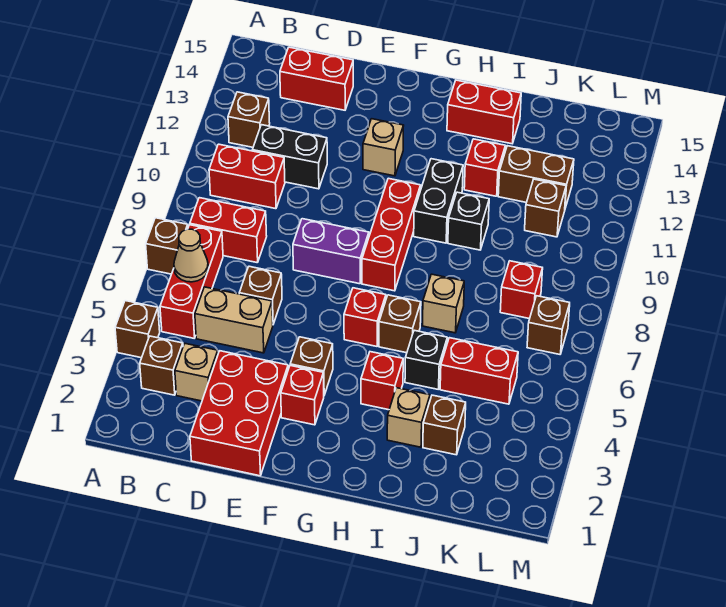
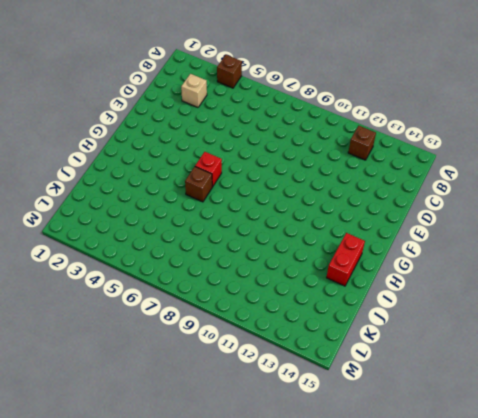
none -> brown 1x1 brick [146,218,188,274]
none -> brown 1x1 brick [140,336,183,395]
none -> red 1x3 brick [160,225,223,338]
none -> red 1x2 brick [190,198,267,263]

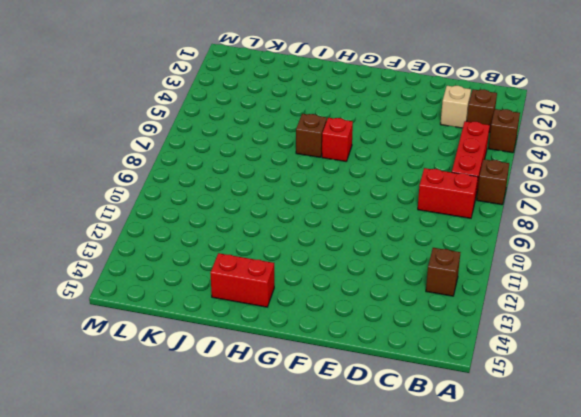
none -> red 1x2 brick [209,144,285,209]
none -> tan 1x2 brick [195,287,273,353]
none -> black 1x2 brick [252,125,327,189]
none -> red 1x2 brick [280,47,353,110]

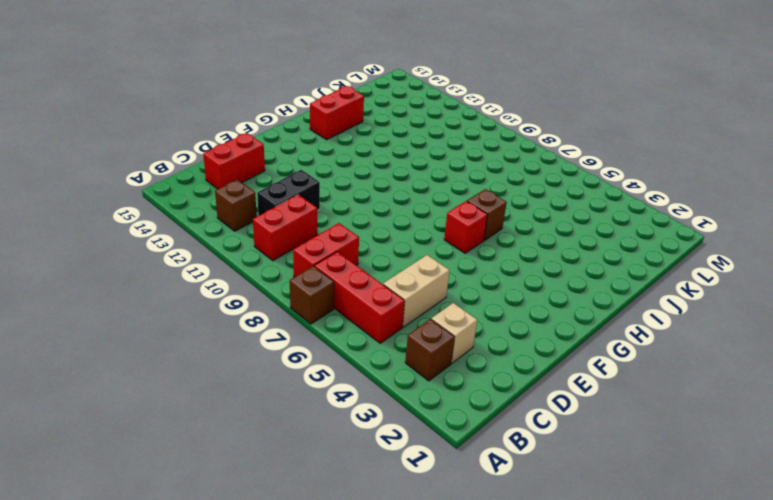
none -> brown 1x1 brick [115,301,160,358]
none -> red 2x3 brick [190,351,288,476]
none -> brown 1x1 brick [239,266,282,324]
none -> purple 1x2 brick [293,219,369,284]

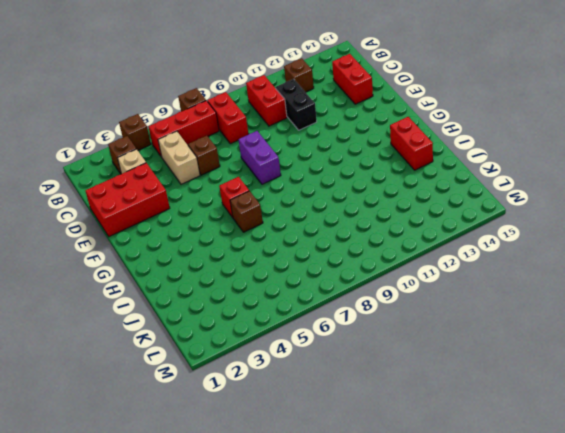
none -> red 1x1 brick [281,366,324,425]
none -> brown 1x1 brick [290,337,333,395]
none -> tan 1x1 brick [363,119,404,176]
none -> red 1x3 brick [362,178,421,291]

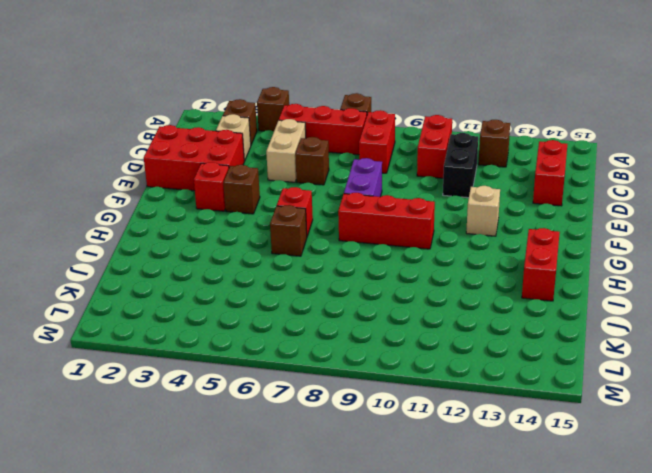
none -> red 1x1 brick [361,352,403,410]
none -> black 1x2 brick [414,159,463,243]
none -> tan 1x1 brick [387,388,430,447]
none -> black 1x1 brick [405,330,447,389]

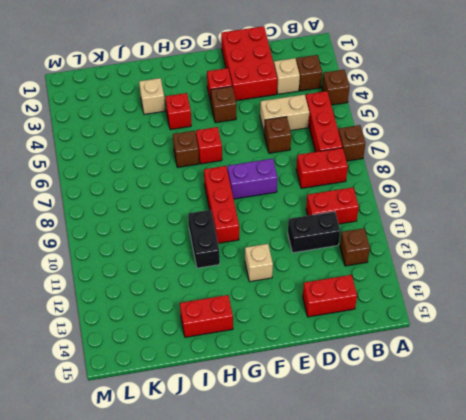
none -> black 1x1 brick [405,330,447,389]
none -> tan 1x1 brick [423,274,464,333]
none -> black 1x1 brick [448,192,489,250]
none -> red 1x1 brick [464,139,505,196]

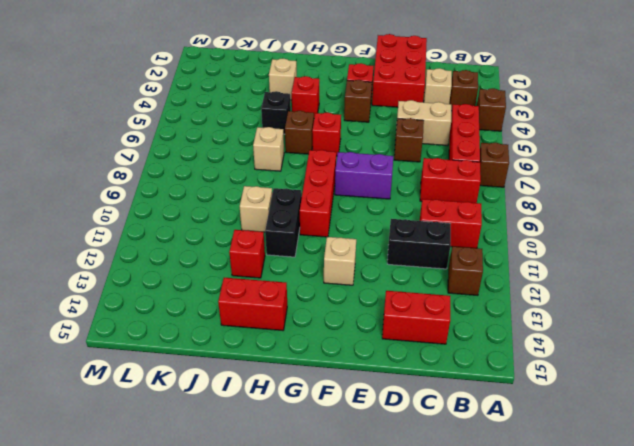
tan 1x1 brick [240,186,272,232] -> black 1x1 brick [448,192,489,250]
none -> brown 1x1 brick [423,395,466,455]
none -> red 1x2 brick [440,338,518,404]
none -> brown 1x2 brick [498,146,574,208]
none -> red 1x1 brick [500,261,543,319]

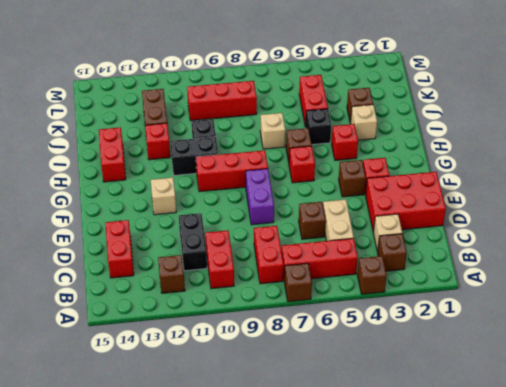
red 1x3 brick [187,81,257,121] -> red 1x1 brick [500,261,543,319]
none -> brown 1x1 brick [525,179,566,237]
none -> brown 1x1 brick [527,296,570,354]
none -> tan 1x1 cone [174,229,208,282]

